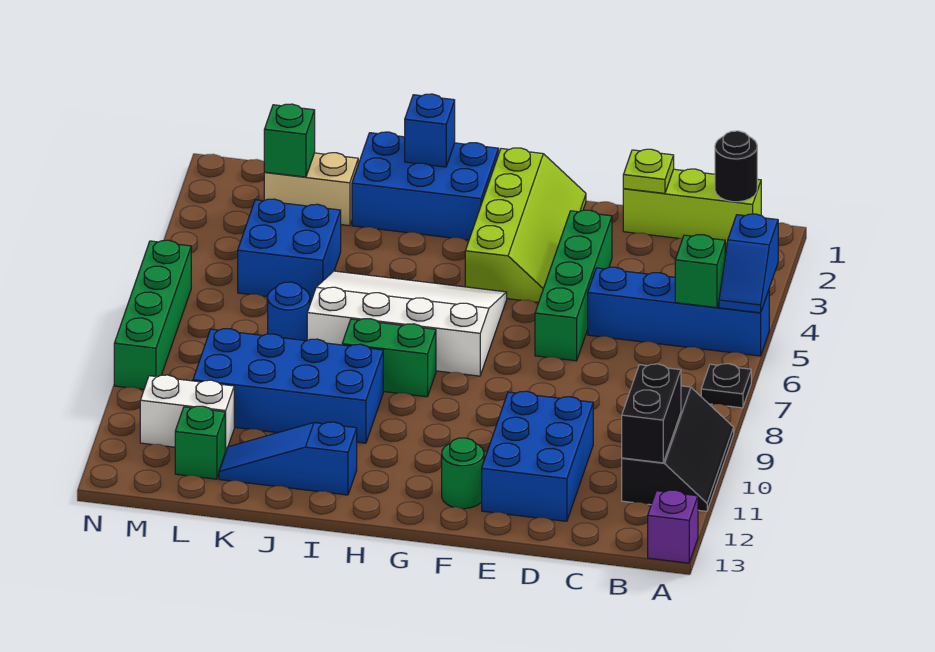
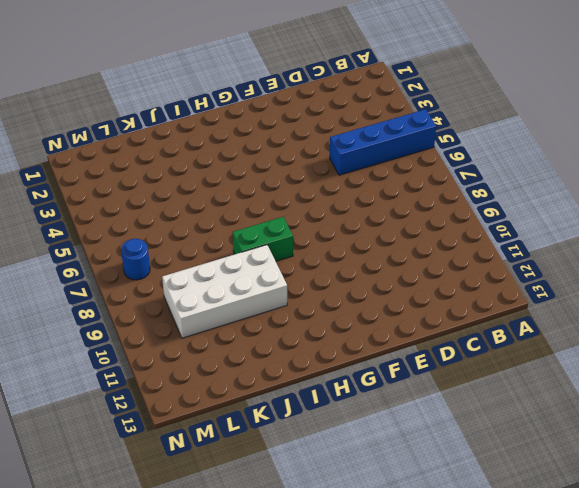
white 2x4 brick [162,245,287,338] -> blue 2x4 brick [193,329,383,443]
blue 1x1 round brick [121,239,150,280] -> blue 1x1 round brick moved to [268,282,310,341]
none -> black 1x1 plate [701,364,751,408]
none -> black 2x3 slope [622,386,734,511]
none -> purple 1x1 brick [648,490,698,563]

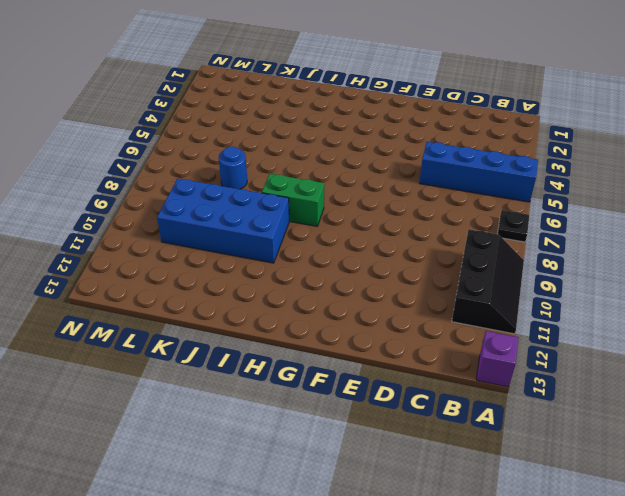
none -> lime 1x3 brick [623,169,761,244]
none -> blue 2x3 brick [482,391,593,521]
none -> green 1x4 brick [535,210,612,361]

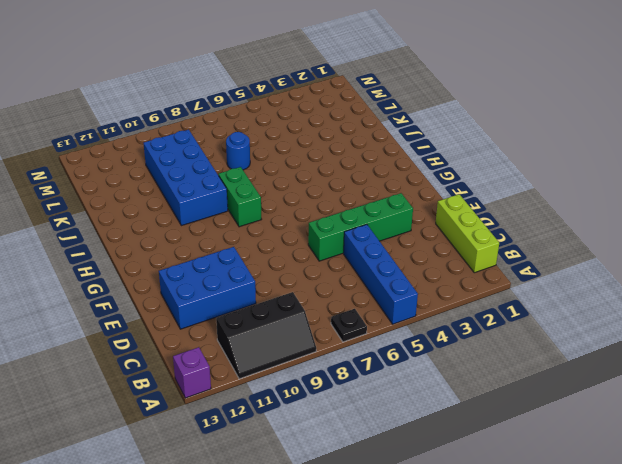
none -> lime 2x4 slope [465,148,586,302]
none -> green 1x1 round brick [442,438,484,509]
none -> white 3x4 slope [307,271,507,376]

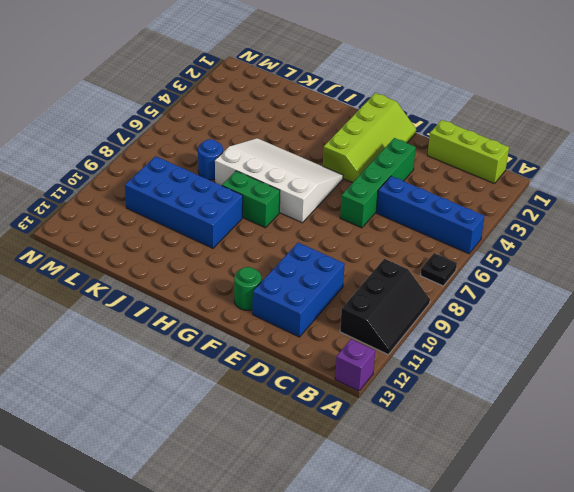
none -> blue 2x3 brick [352,132,499,240]
none -> blue 1x3 slope [219,422,357,495]
none -> tan 1x2 brick [264,153,358,226]

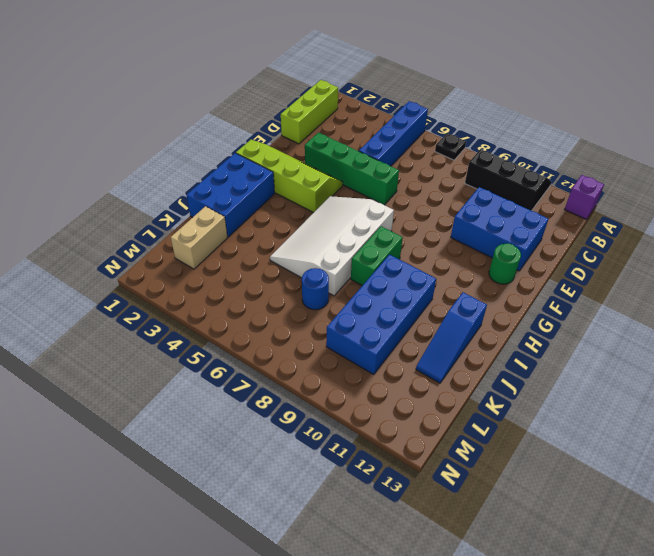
none -> blue 2x2 brick [238,199,341,302]
none -> white 1x2 brick [140,375,234,452]
none -> green 1x1 brick [175,406,225,479]

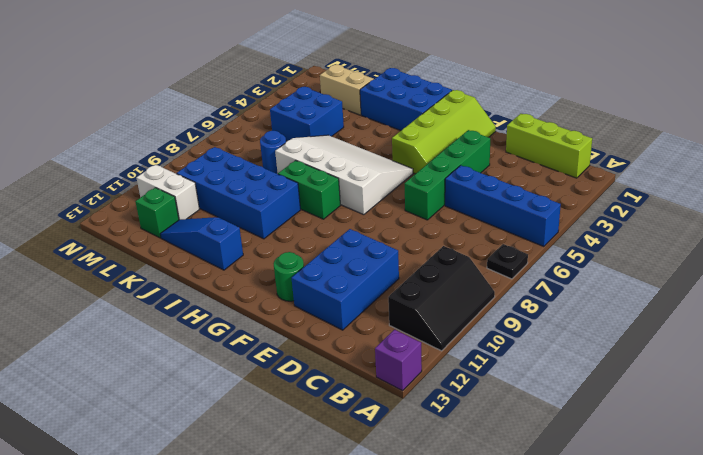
none -> green 1x4 brick [114,240,191,390]
none -> blue 1x2 slope [719,214,778,313]
none -> black 1x1 round brick [715,131,757,202]

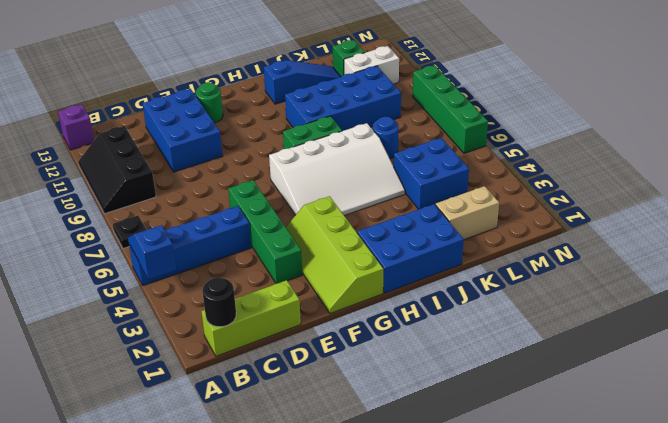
none -> green 1x1 brick [675,235,725,308]
none -> black 1x2 brick [622,364,681,463]
none -> lime 1x1 plate [623,149,674,193]

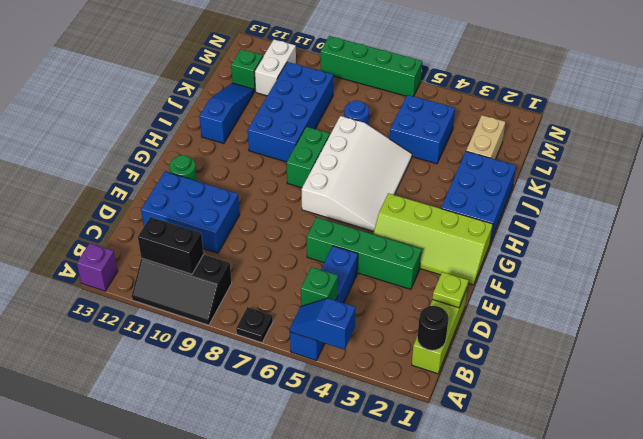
none -> blue 1x1 brick [405,94,455,167]
none -> green 1x1 brick [264,104,315,177]

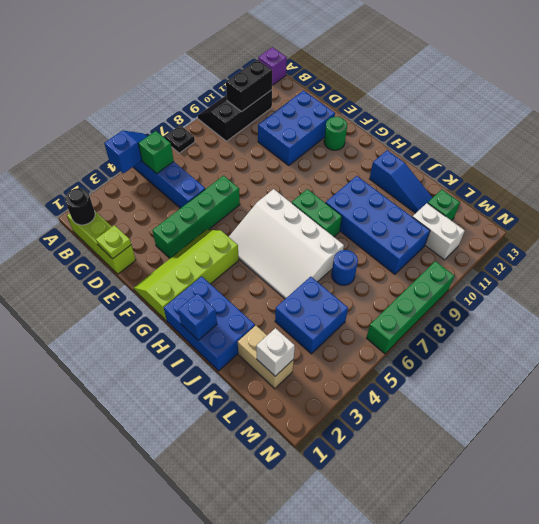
white 1x1 brick [256,328,295,376] -> green 1x1 brick [264,104,315,177]

